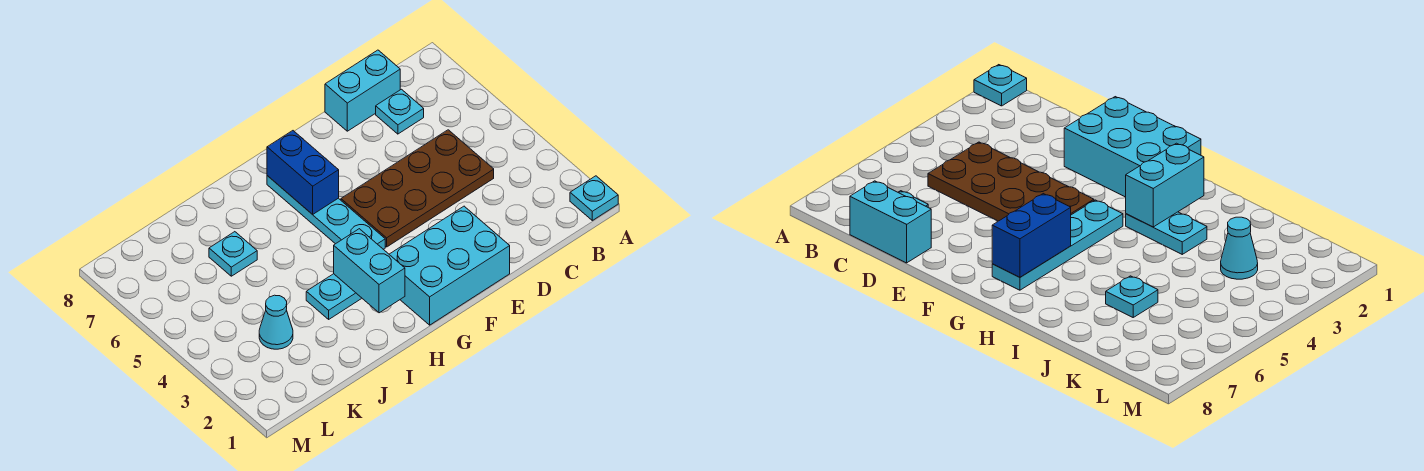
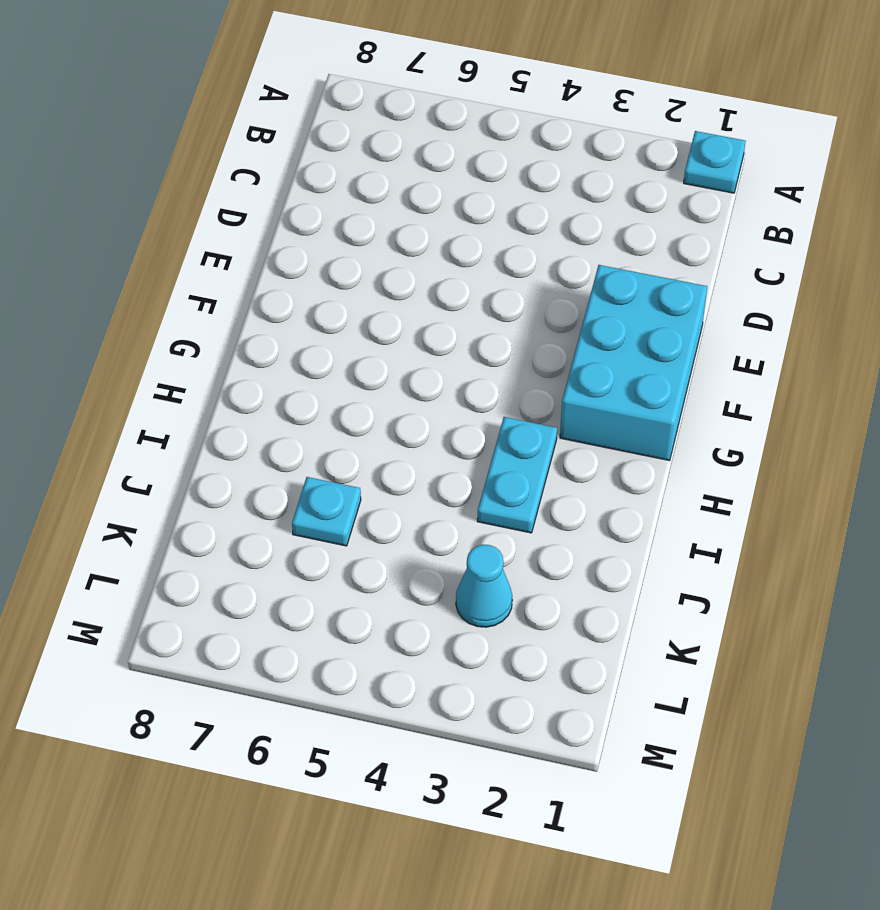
none -> brown 2x4 plate [341,130,494,247]
none -> cyan 1x1 plate [376,89,424,134]

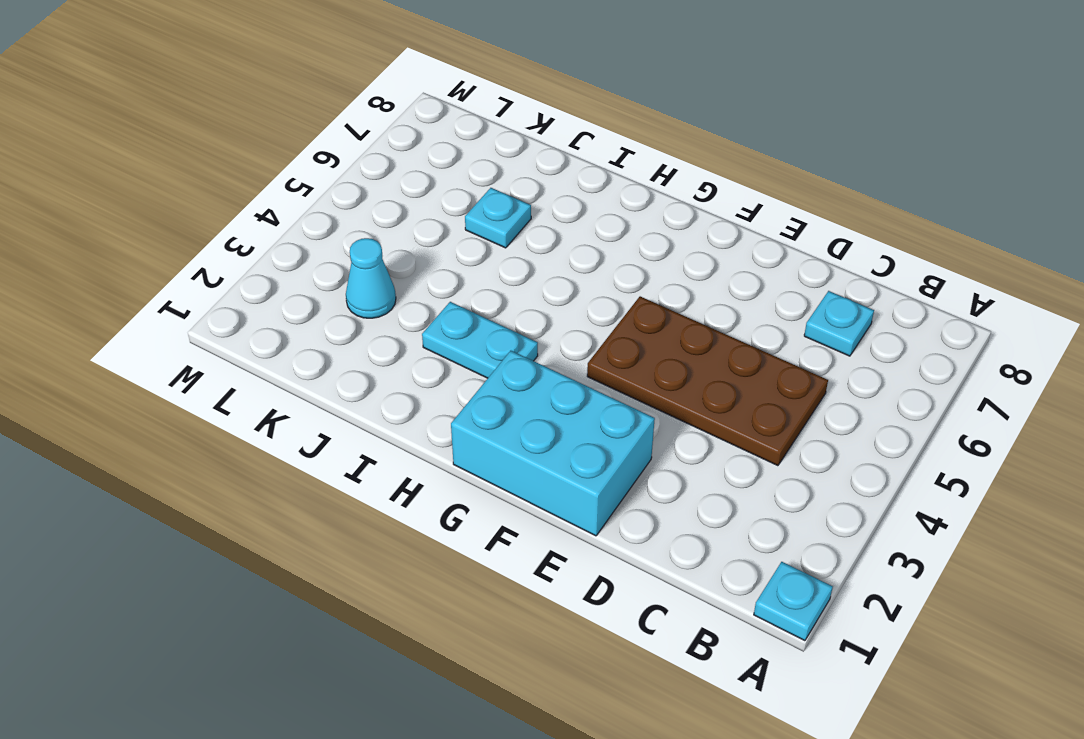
none -> cyan 1x2 brick [325,50,400,131]
none -> cyan 1x4 plate [267,176,385,249]

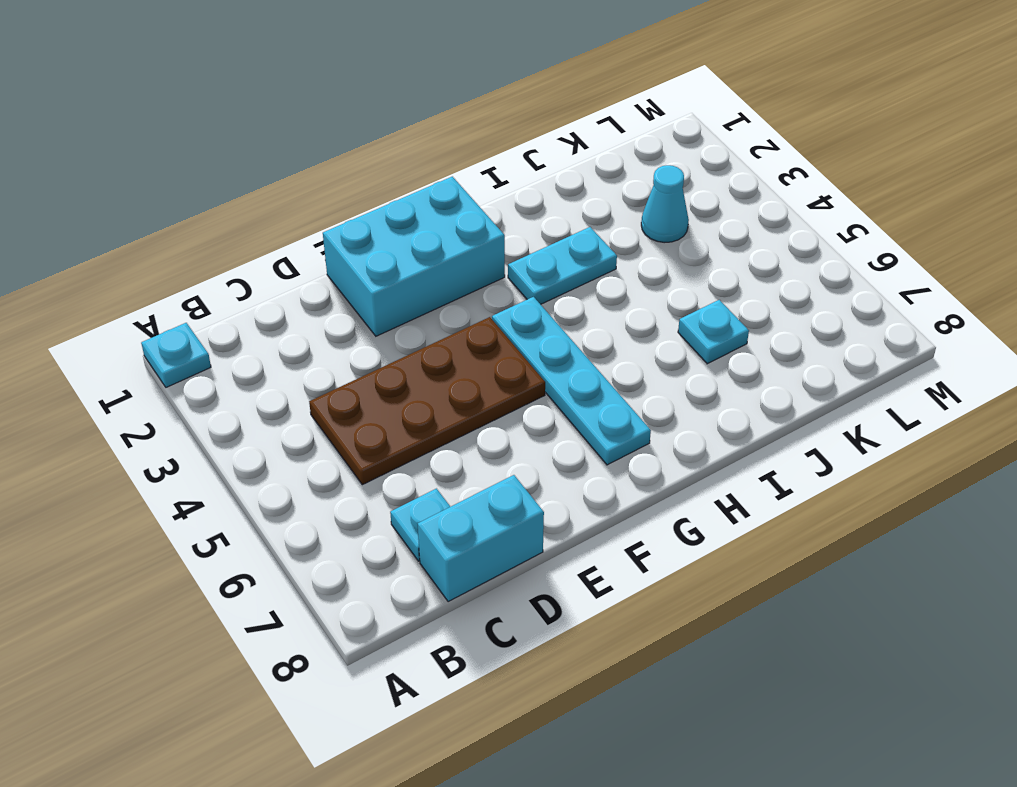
none -> blue 1x2 brick [267,131,339,214]
none -> cyan 1x2 brick [334,229,405,313]

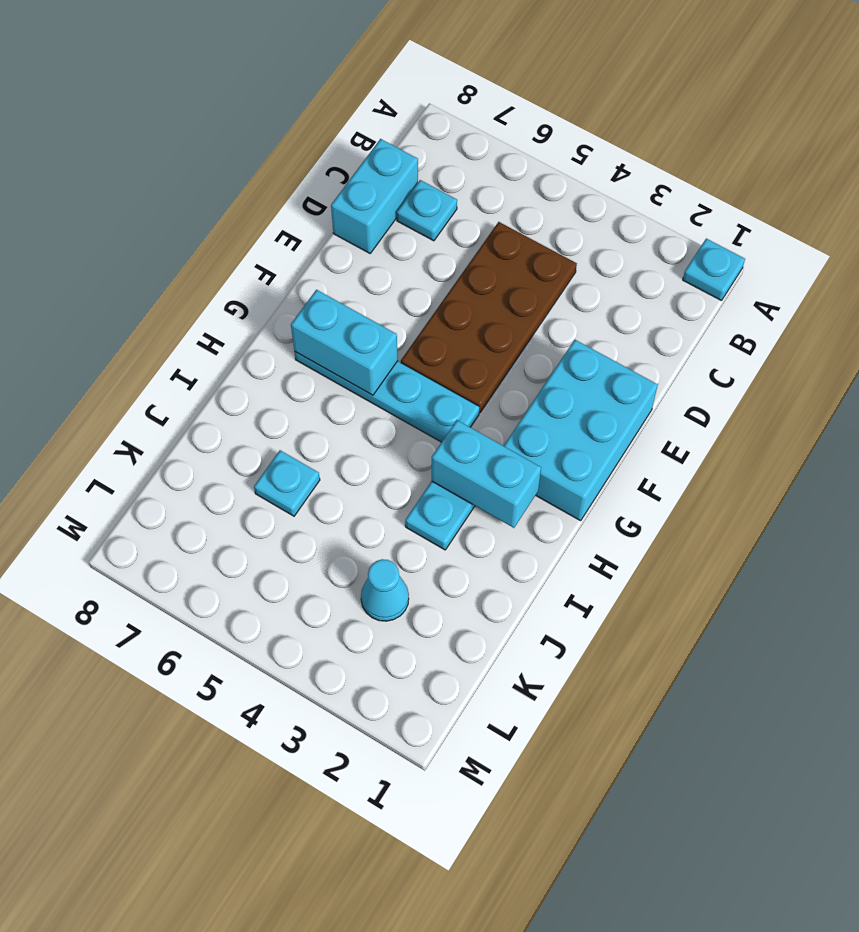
cyan 1x2 brick [291,290,398,395] -> blue 1x2 brick [267,131,339,214]

